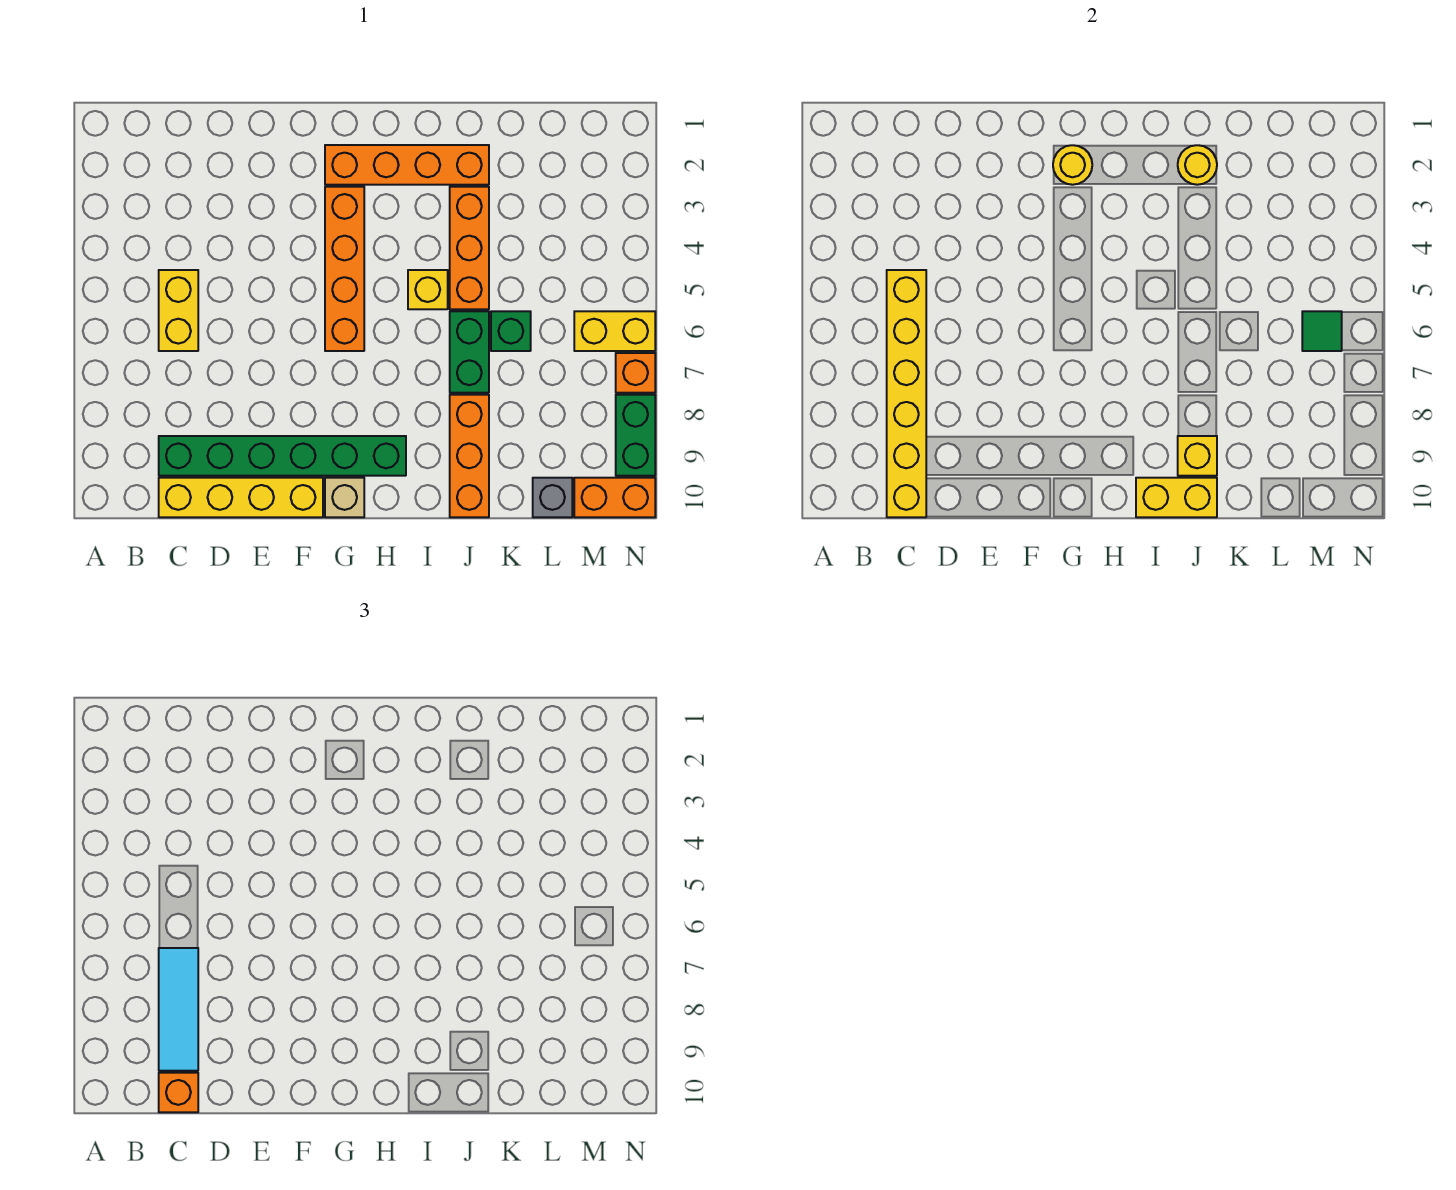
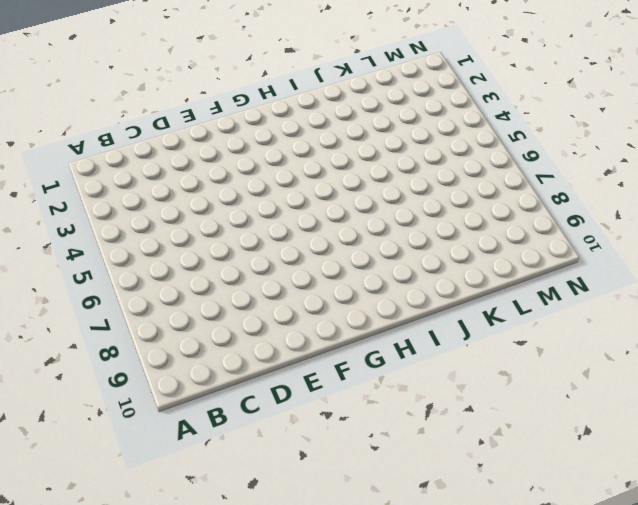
none -> yellow 1x2 brick [159,270,198,351]
none -> green 1x6 brick [159,436,406,476]
none -> yellow 1x4 brick [159,478,323,517]

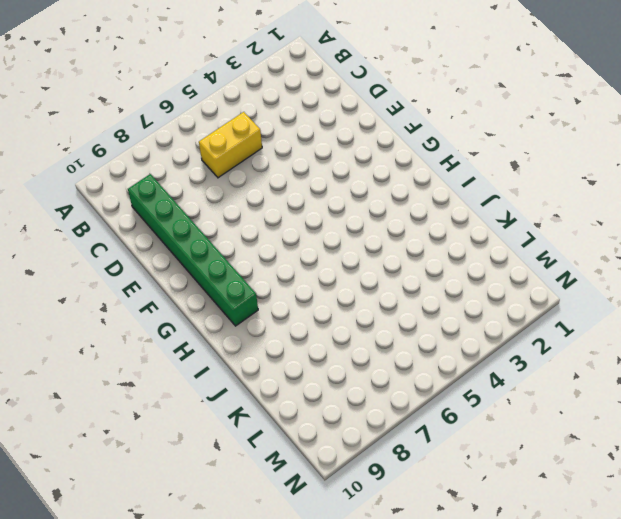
none -> yellow 1x4 brick [159,478,323,517]
none -> orange 1x4 brick [325,145,489,185]
none -> orange 1x4 brick [325,187,364,351]

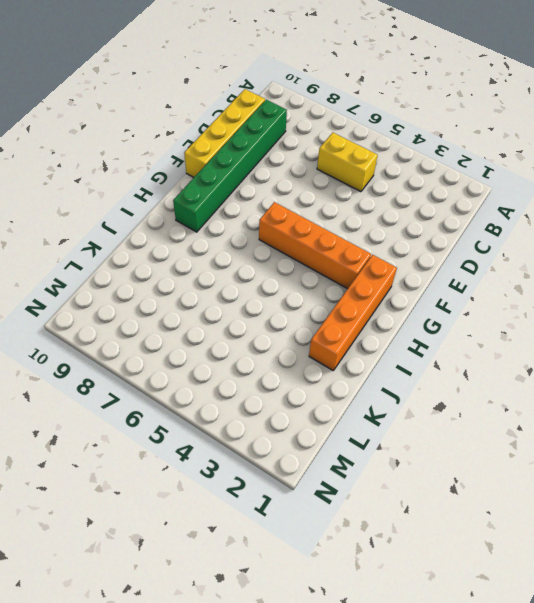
none -> tan 1x1 brick [325,478,364,517]
none -> yellow 1x1 brick [408,270,448,309]
none -> orange 1x3 brick [450,187,489,309]

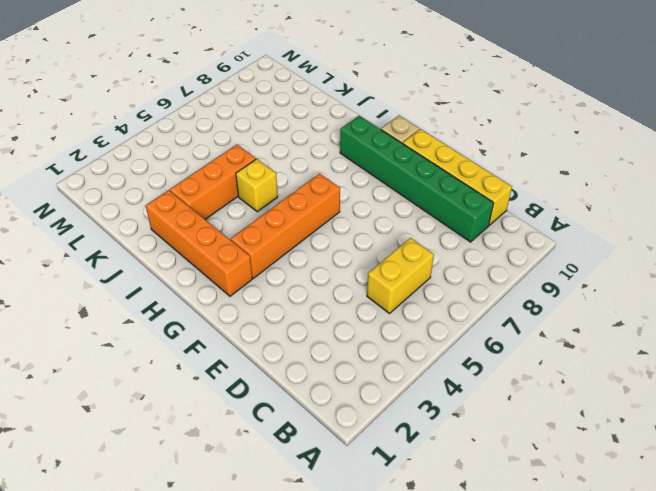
none -> green 1x2 brick [450,311,489,393]
none -> orange 1x3 brick [450,395,489,517]
none -> green 1x1 brick [491,311,531,351]

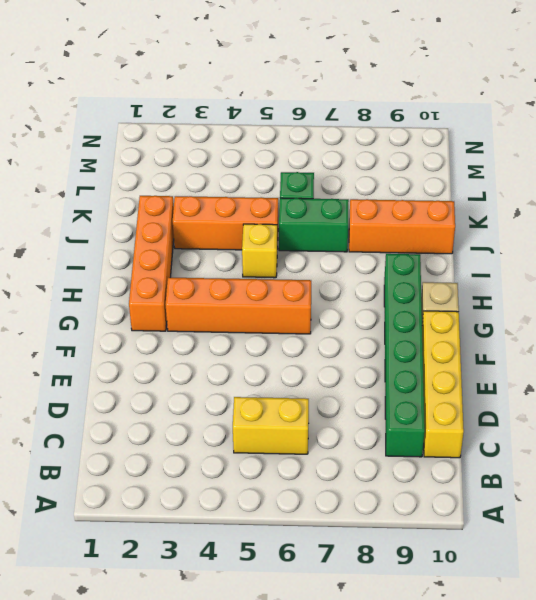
none -> grey 1x1 brick [533,478,572,517]
none -> yellow 1x2 brick [574,311,655,351]
none -> orange 1x2 brick [574,478,655,517]

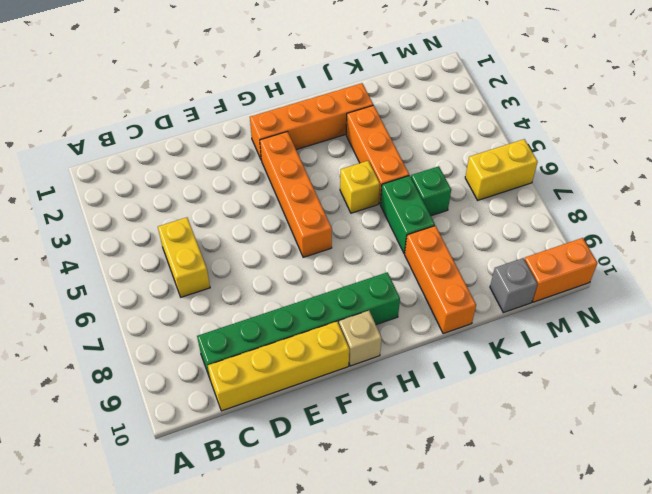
none -> orange 1x1 brick [616,353,655,393]
none -> green 1x2 brick [616,395,655,476]
none -> yellow 1x6 brick [887,270,926,517]

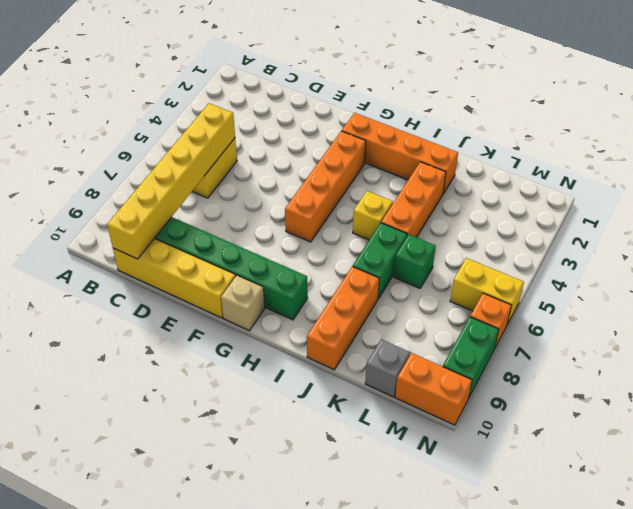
none -> yellow 1x1 round brick [1053,145,1092,185]
none -> yellow 1x2 brick [1136,478,1217,517]
none -> yellow 1x1 round brick [1178,145,1217,185]

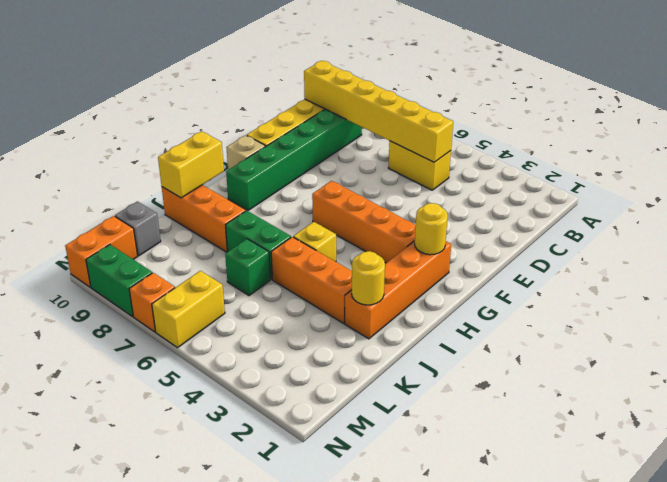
none -> yellow 1x1 brick [1178,436,1217,476]
none -> green 1x1 tile [1302,311,1342,351]
none -> cyan 1x3 tile [159,948,198,1071]

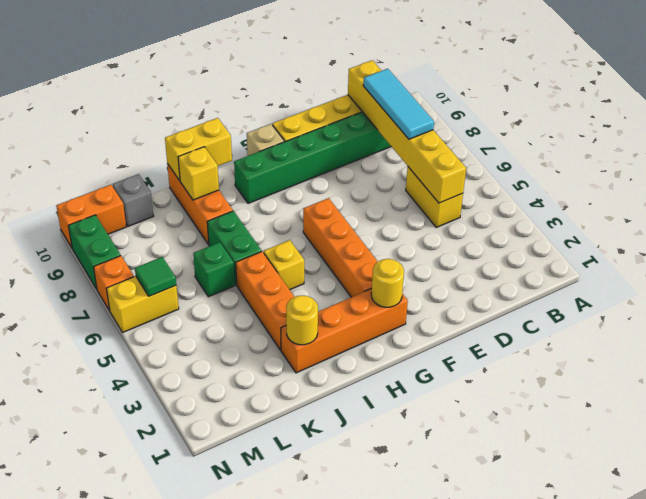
none -> orange 1x1 brick [159,1073,198,1112]

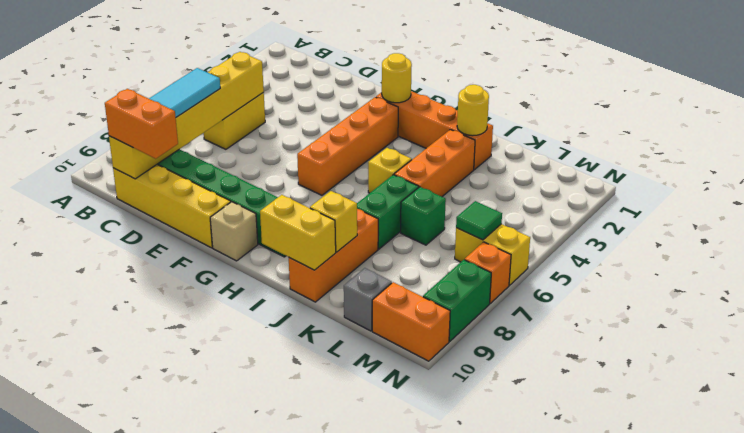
orange 1x2 brick [105,89,178,159] -> orange 1x1 brick [159,1073,198,1112]

